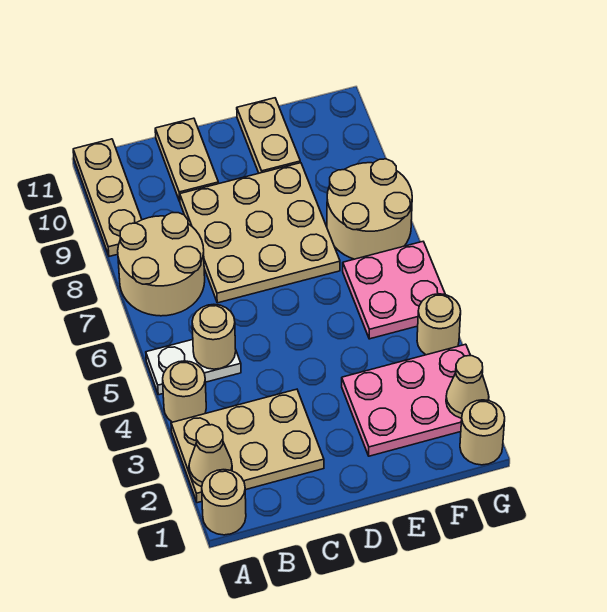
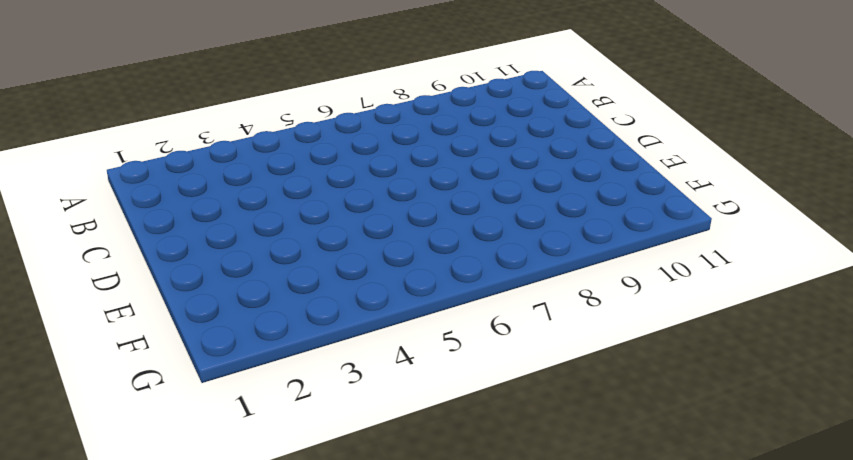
none -> tan 1x1 round brick [202,470,246,535]
none -> tan 2x3 plate [171,389,324,503]
none -> tan 1x1 round brick [163,361,206,422]

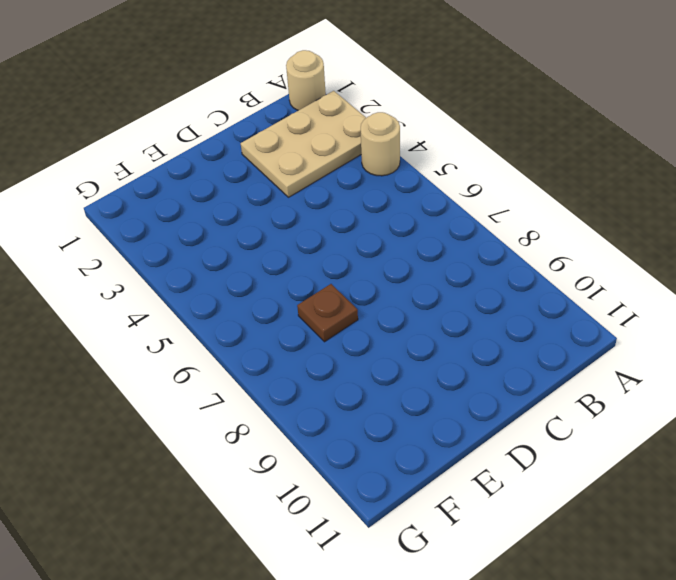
brown 1x1 plate [297,284,358,342] -> tan 3x3 plate [180,163,340,303]
none -> white 1x2 plate [146,340,241,395]
none -> tan 2x2 round brick [118,213,205,316]
none -> tan 1x3 plate [73,139,142,257]

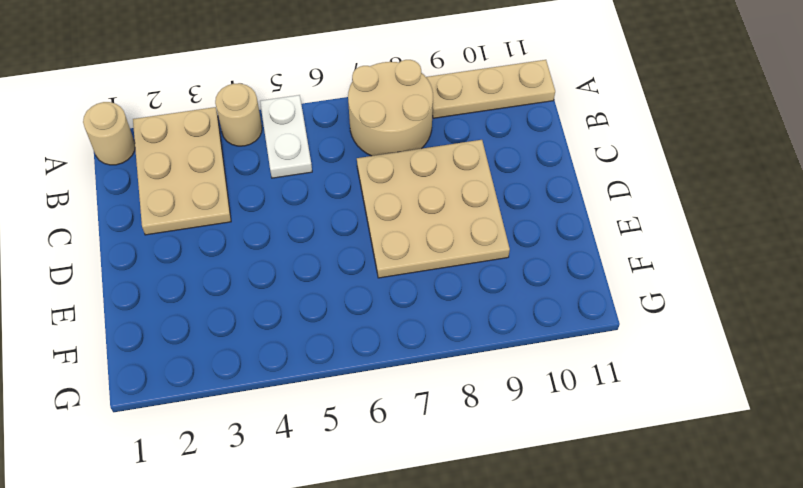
none -> tan 1x2 plate [155,118,218,201]
none -> pink 2x3 plate [342,344,471,456]
none -> tan 1x2 plate [237,98,300,173]

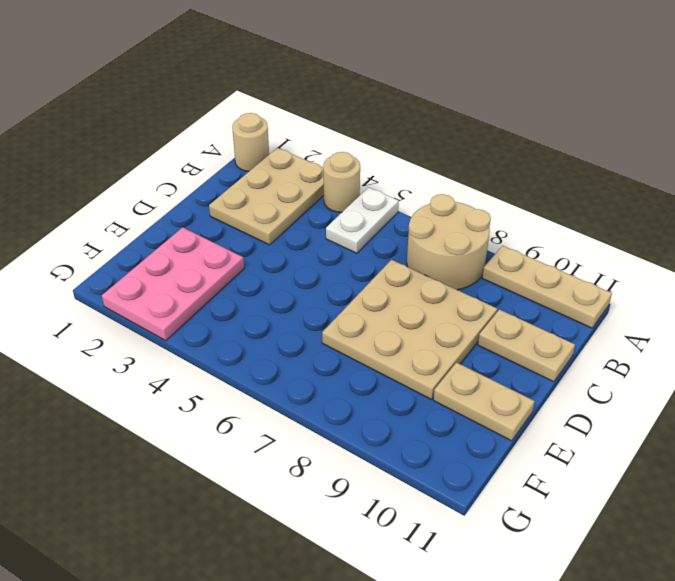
none -> pink 2x2 plate [343,242,445,339]
none -> tan 2x2 round brick [327,159,412,259]
none -> tan 1x1 round brick [460,400,505,465]

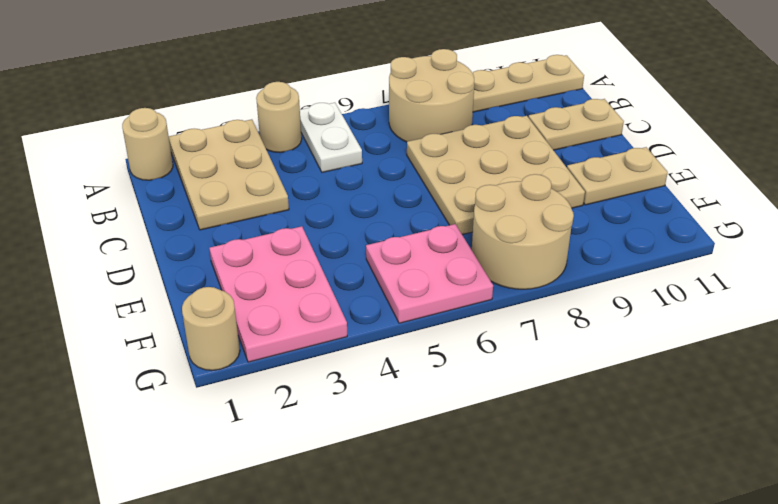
none -> tan 1x1 round brick [417,294,461,355]
none -> tan 1x1 cone [189,425,232,487]
none -> tan 1x1 round brick [192,304,236,369]

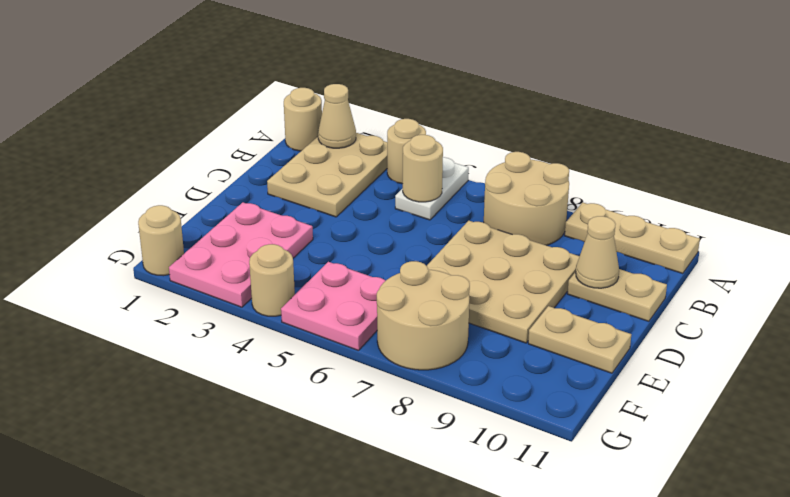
tan 1x1 cone [576,216,619,288] -> tan 1x1 cone moved to [446,356,489,418]

